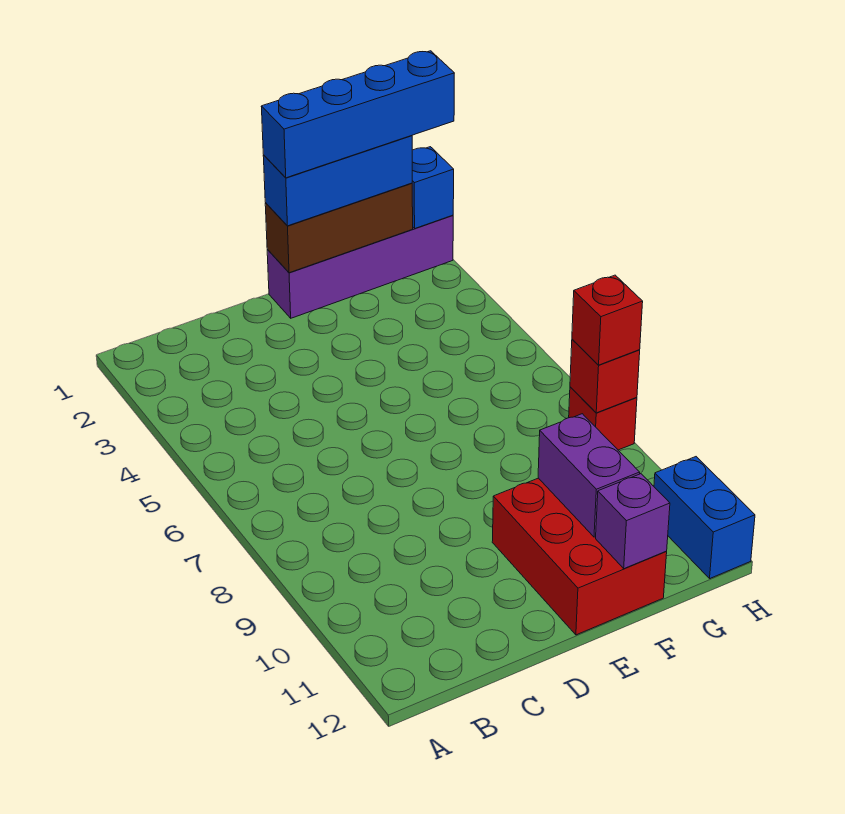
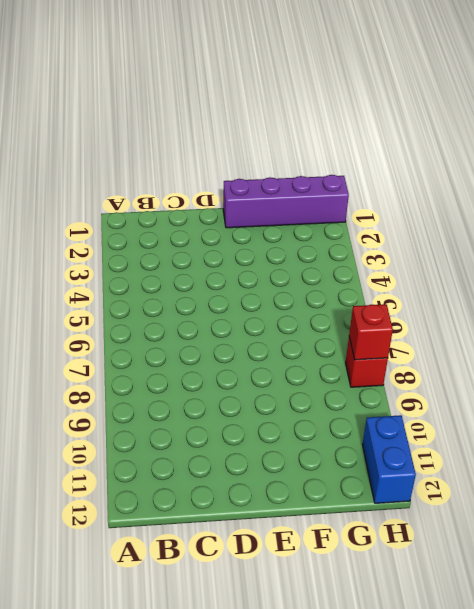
none -> red 2x3 brick [492,478,667,635]
none -> brown 1x3 brick [265,183,413,273]
none -> purple 1x2 brick [538,414,640,537]

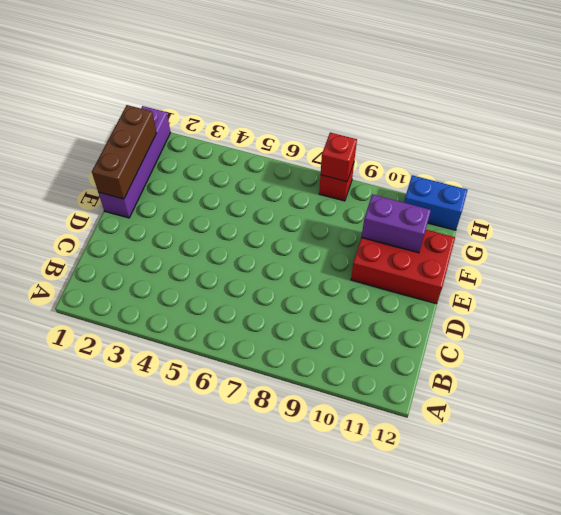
none -> purple 1x1 brick [596,474,670,569]
none -> blue 1x1 brick [412,147,454,228]
none -> blue 1x3 brick [263,136,412,226]

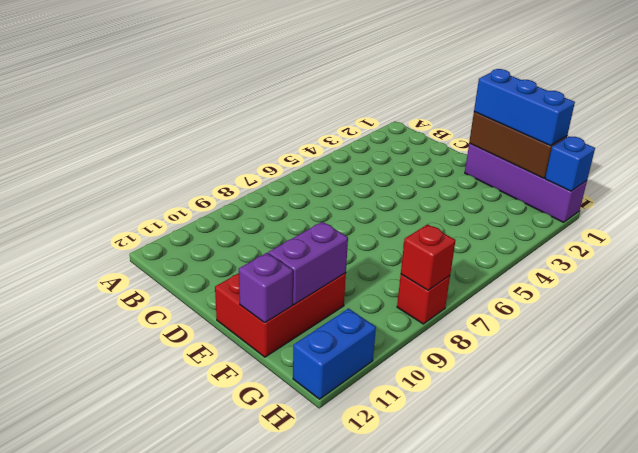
none -> red 1x1 brick [572,275,643,365]
none -> blue 1x4 brick [261,51,454,178]

